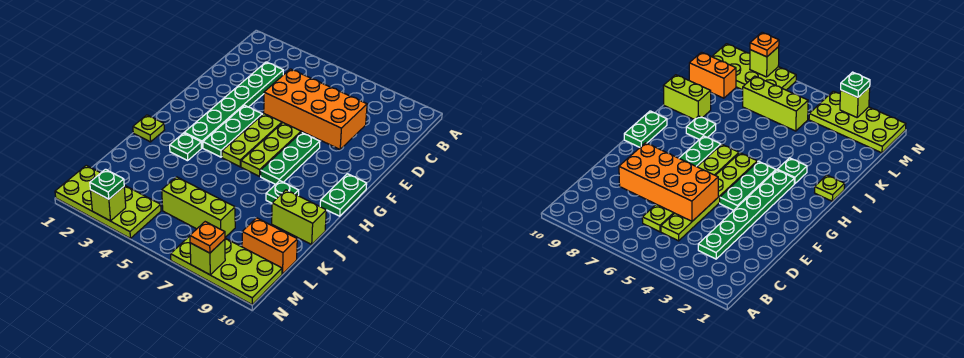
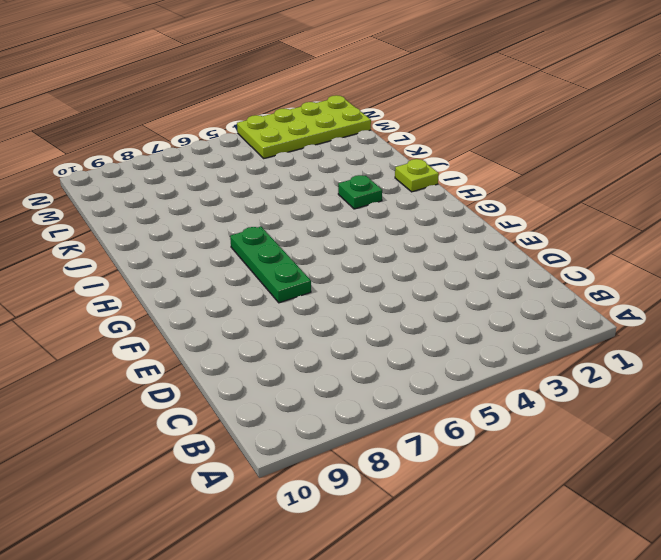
none -> green 1x6 plate [184,62,283,148]
none -> lime 1x6 plate [222,114,283,167]
none -> lime 1x6 plate [241,123,306,176]

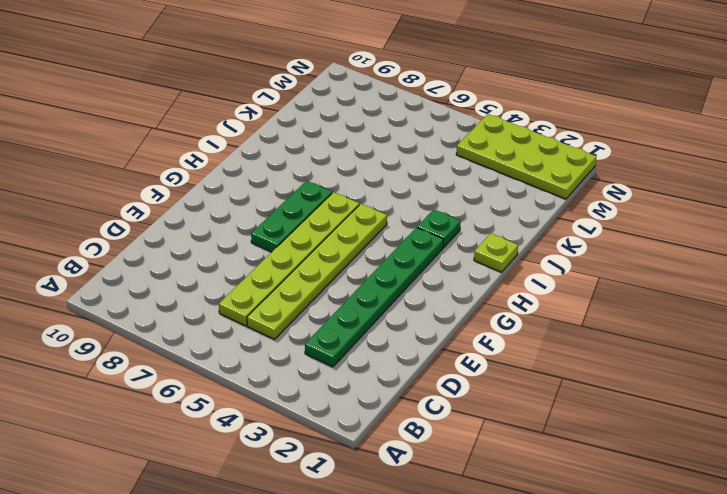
none -> green 1x3 plate [203,105,262,157]
none -> green 1x2 plate [320,174,367,216]
none -> green 1x1 plate [266,181,299,203]

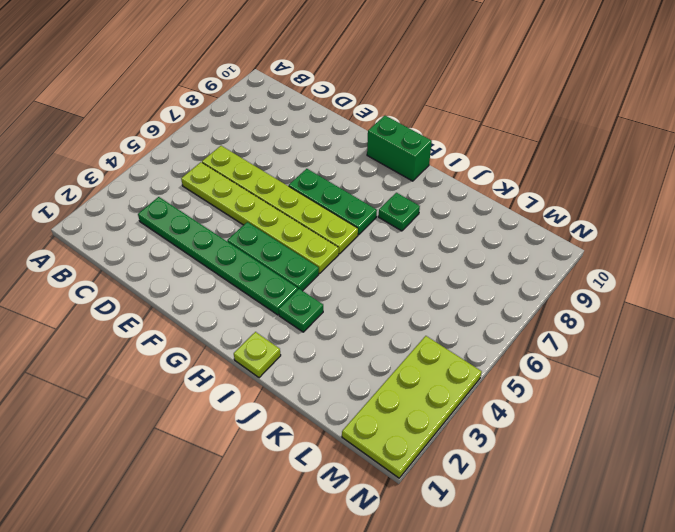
green 1x2 brick [367,116,432,181] -> green 1x2 plate [320,174,367,216]
none -> lime 1x2 brick [272,190,326,245]
none -> lime 1x3 brick [162,177,235,237]
none -> orange 1x2 brick [242,218,297,274]

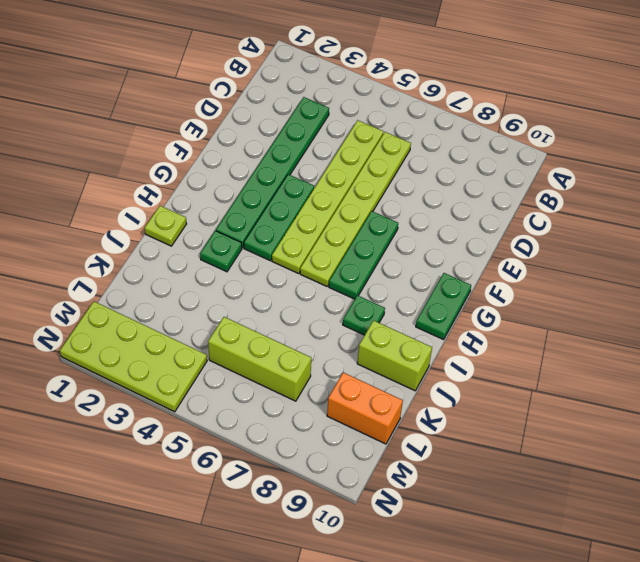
none -> lime 2x4 plate [171,236,282,304]
none -> orange 2x4 brick [264,69,367,149]
none -> lime 1x1 brick [90,187,126,221]

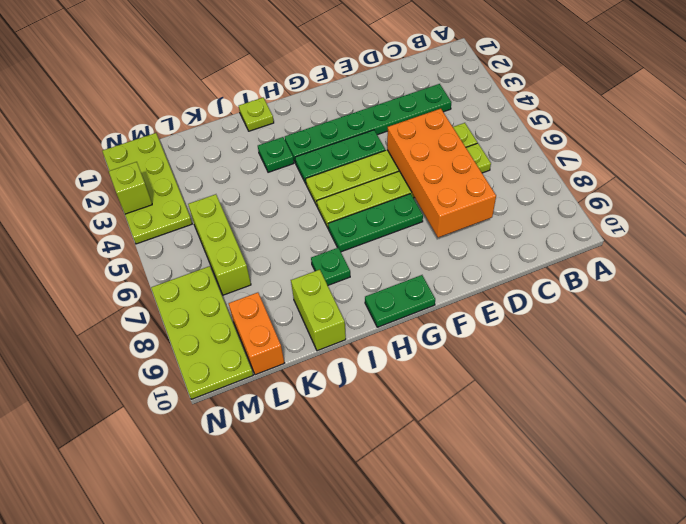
none -> lime 1x1 brick [190,239,225,275]
none -> green 1x1 plate [90,169,124,199]
none -> orange 1x1 plate [190,222,225,253]

